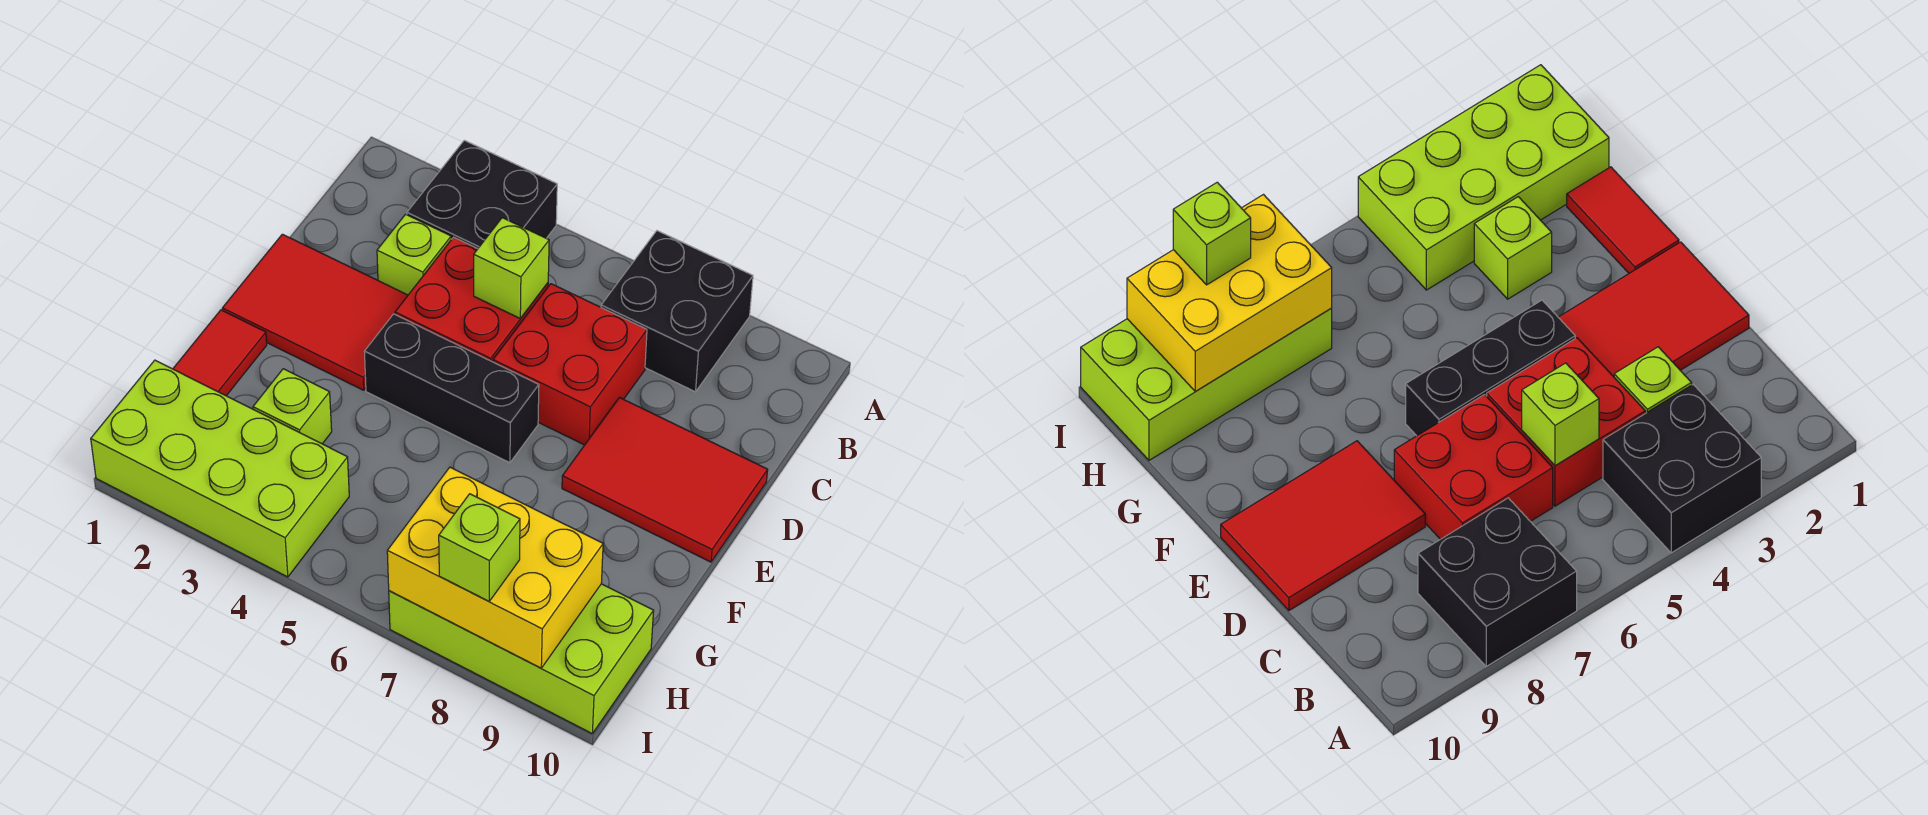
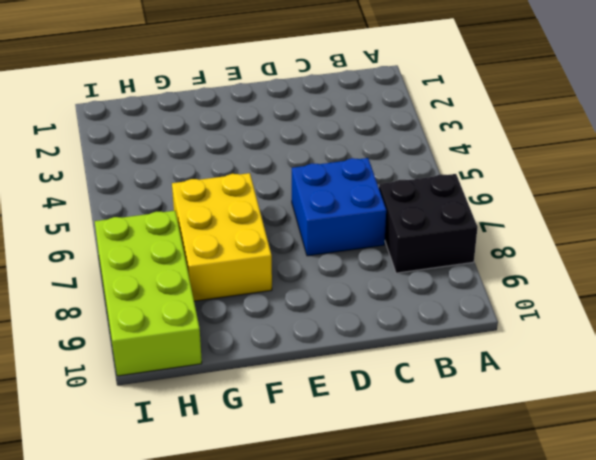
blue 2x2 brick [292,158,386,256] -> red 2x2 brick [493,284,647,445]
yellow 2x3 brick [172,173,272,301] -> yellow 2x3 brick moved to [387,467,603,668]
none -> black 2x2 brick [407,140,557,249]
none -> lime 1x1 brick [377,214,451,295]
none -> red 2x2 brick [395,237,548,362]

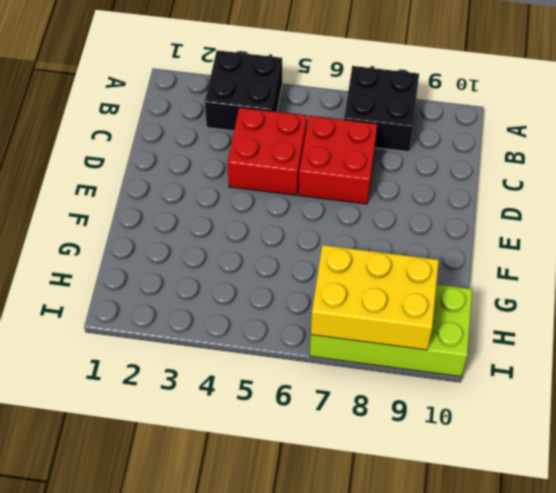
none -> lime 1x1 brick [377,214,451,295]
none -> red 2x3 tile [222,234,408,390]
none -> red 2x3 tile [562,398,768,562]

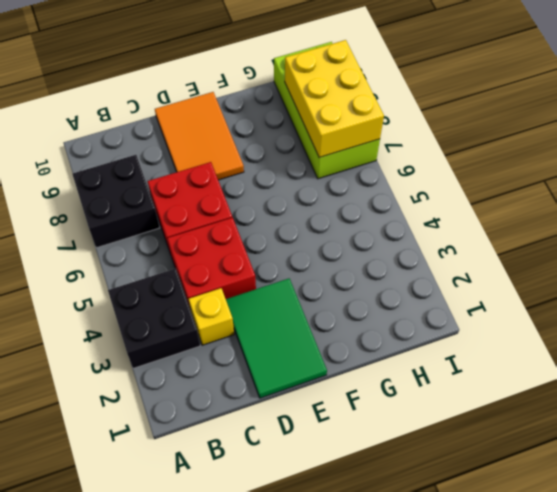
yellow 1x1 brick [188,288,234,345] -> lime 1x1 brick [377,214,451,295]
green 2x3 tile [226,279,327,398] -> red 2x3 tile [222,234,408,390]
orange 2x3 tile [155,92,244,180] -> red 2x3 tile [562,398,768,562]
none -> black 1x3 brick [364,314,539,463]
none -> red 1x2 tile [173,310,267,396]
none -> lime 1x1 brick [253,369,332,444]

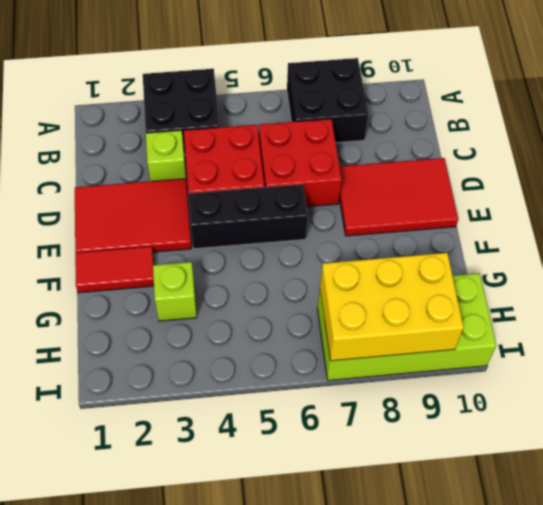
red 1x2 tile [75,246,154,293] -> red 1x2 tile turned to [173,310,267,396]
none -> lime 2x4 brick [91,360,349,577]
none -> lime 1x1 brick [474,218,549,319]
none -> lime 1x1 brick [439,494,520,601]

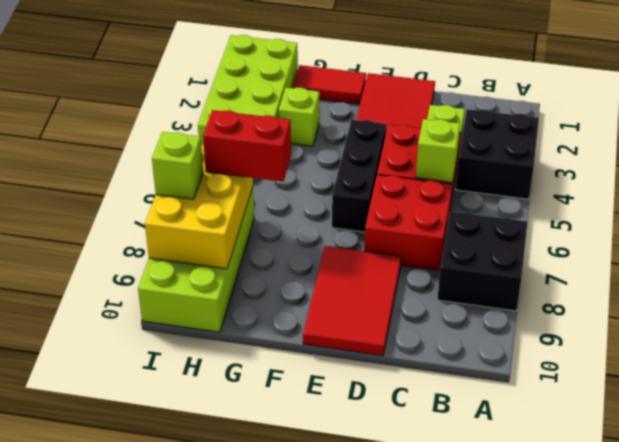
red 1x2 brick [203,110,291,182] -> none

